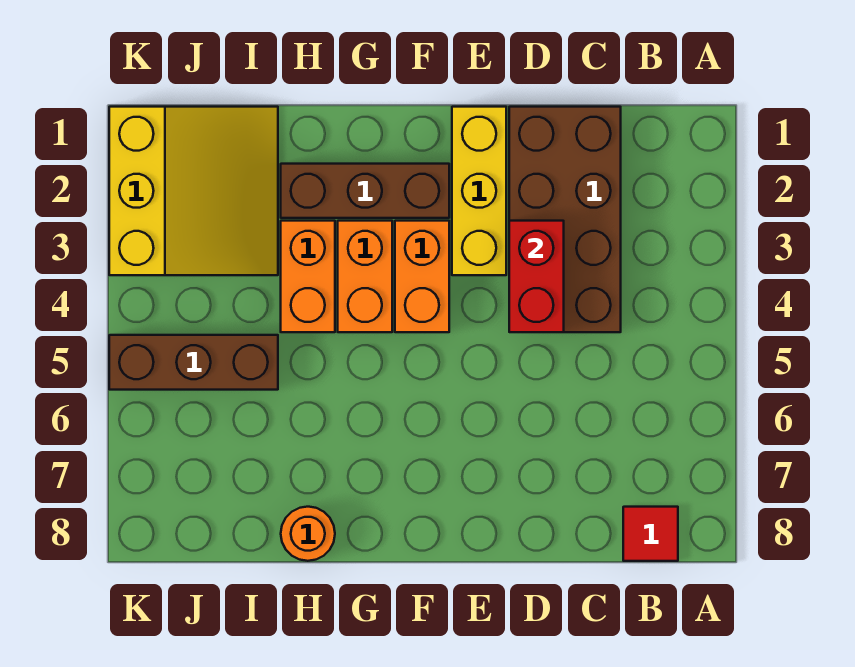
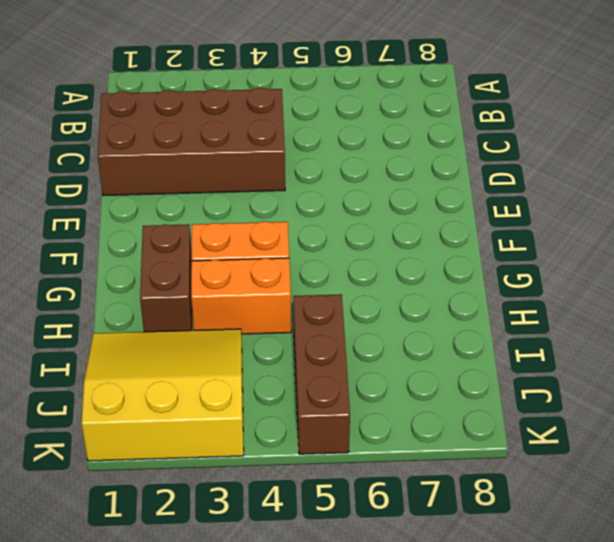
brown 1x2 brick [140,224,192,332] -> brown 1x3 brick [281,164,449,218]
none -> red 1x1 tile [623,507,678,561]
none -> yellow 1x3 brick [452,107,506,275]

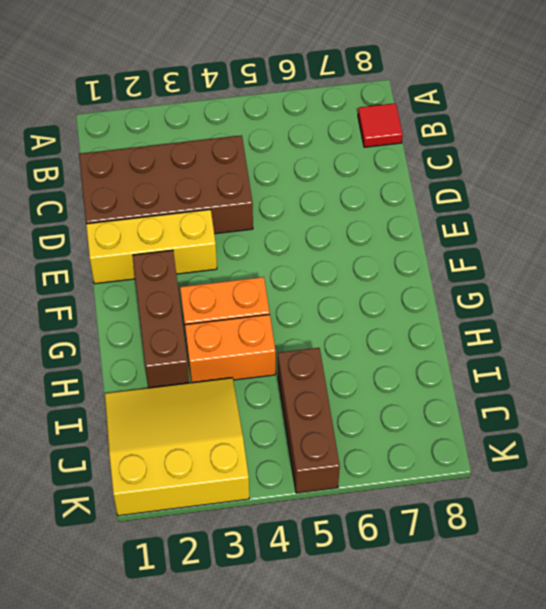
none -> orange 1x2 brick [395,221,449,332]
none -> orange 1x1 round brick [281,507,335,561]

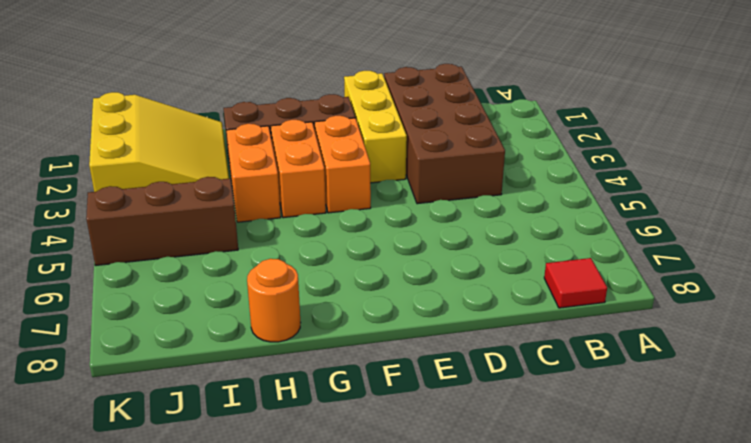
none -> red 1x2 brick [509,221,564,332]

